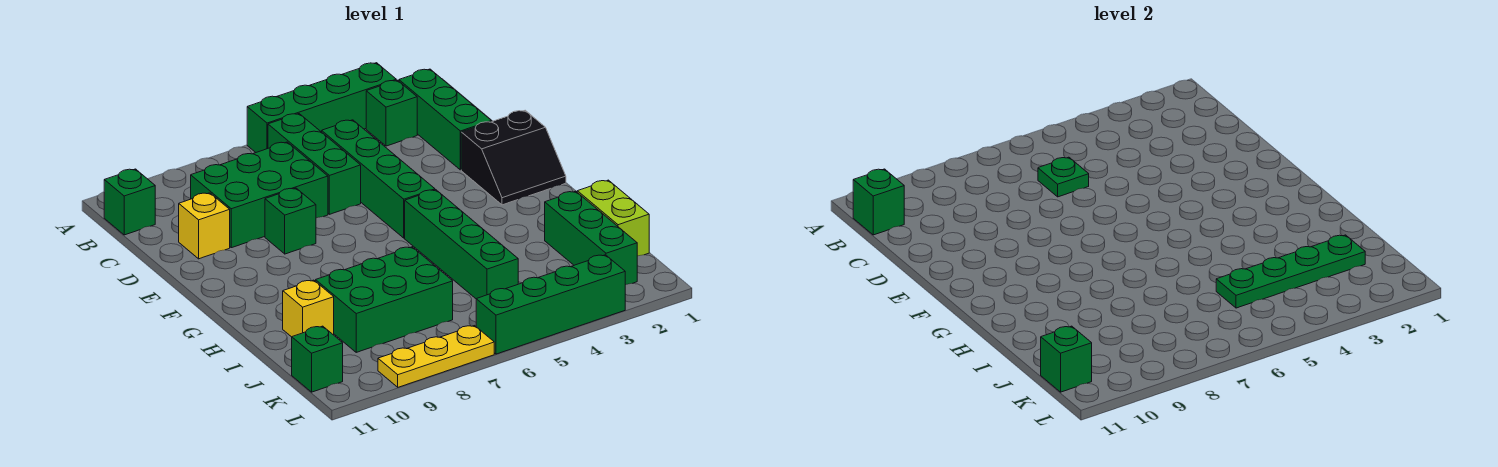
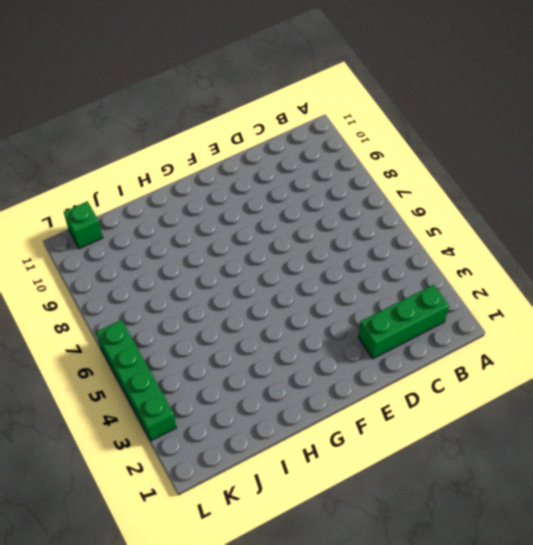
none -> green 1x4 brick [247,63,396,153]
none -> green 1x1 brick [366,80,417,146]
none -> green 1x3 brick [268,114,361,214]

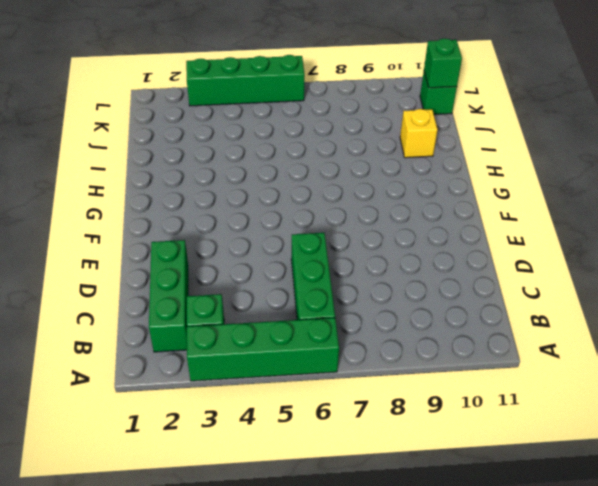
none -> green 1x1 brick [104,169,155,235]
none -> green 1x4 brick [322,120,435,238]
none -> green 2x3 brick [191,142,328,248]

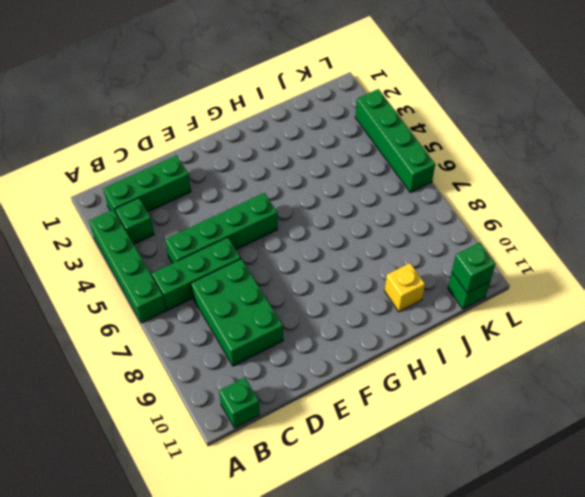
none -> yellow 1x1 brick [179,193,230,259]
none -> black 2x2 slope [461,110,566,205]
none -> green 1x1 brick [265,188,316,254]

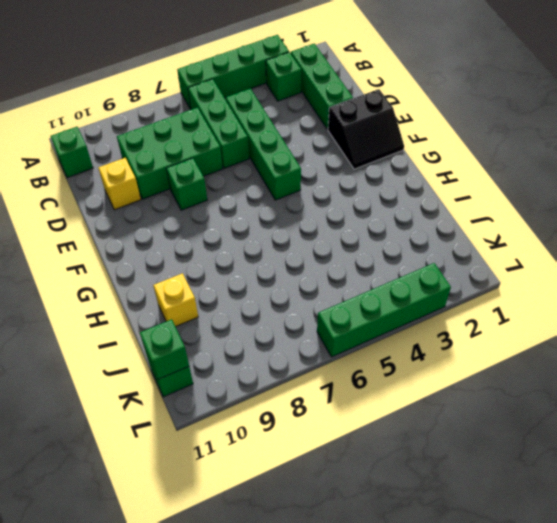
none -> green 1x4 brick [405,190,518,299]
none -> lime 1x2 brick [577,180,649,256]
none -> green 1x3 brick [545,191,637,285]

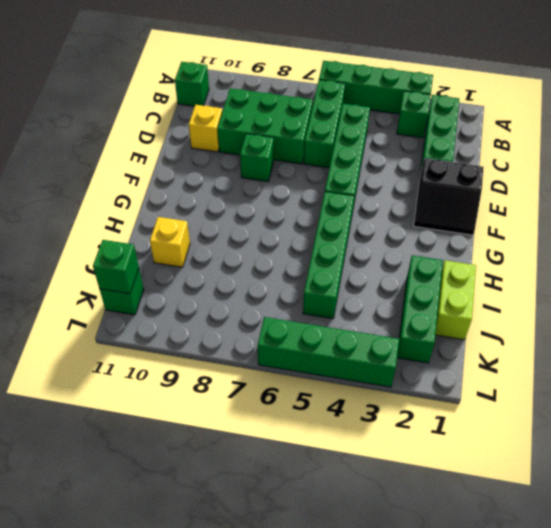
none -> green 2x3 brick [316,247,453,352]
none -> yellow 1x3 plate [378,326,494,387]
none -> green 1x1 brick [853,169,904,235]

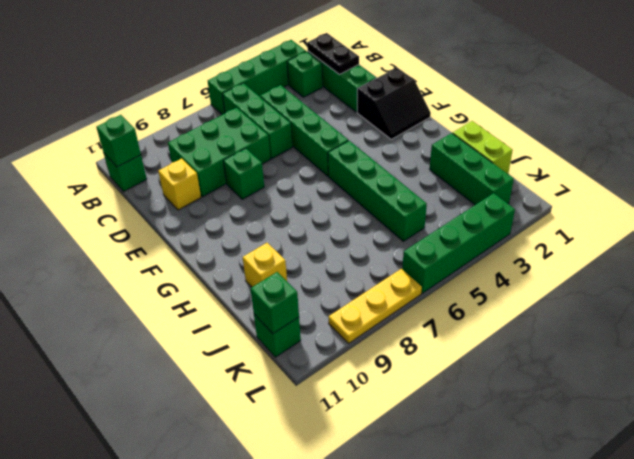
black 1x2 plate [307,33,359,74] -> none
none -> green 2x3 brick [316,247,453,352]
none -> green 1x1 plate [1038,157,1089,197]
none -> green 1x4 plate [1216,235,1365,308]

